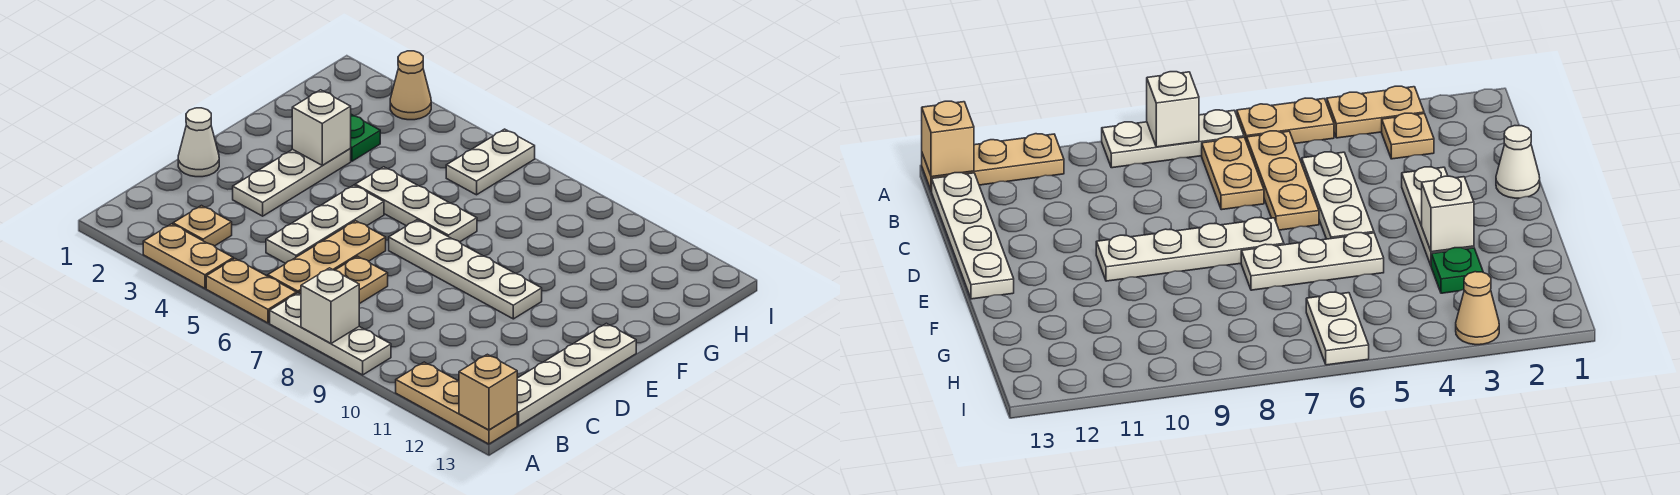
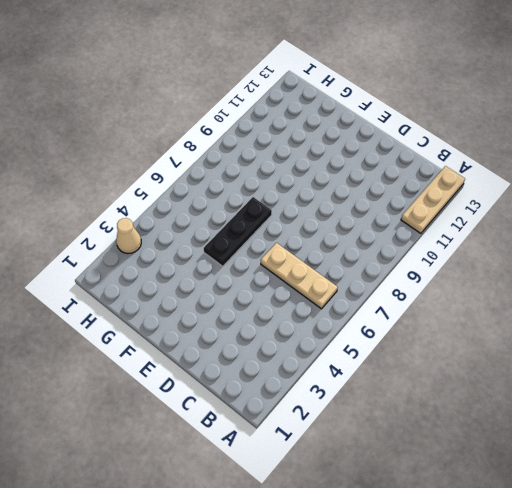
black 1x3 plate [204,197,272,266] -> white 1x3 plate [355,167,477,242]
none -> tan 1x2 plate [143,224,233,288]
none -> tan 1x2 plate [206,259,296,323]
none -> white 1x3 plate [270,293,391,375]

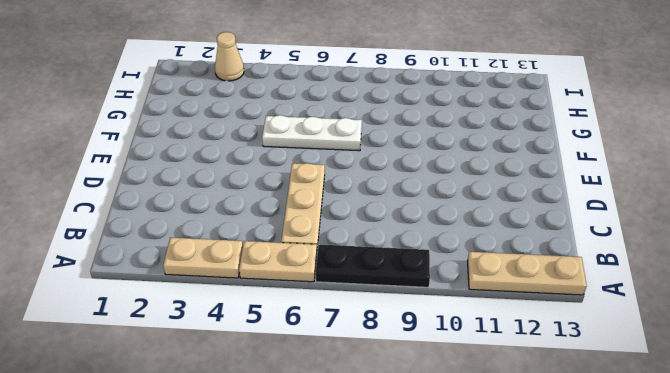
black 1x3 plate [316,245,430,287] -> white 1x3 plate [270,293,391,375]
none -> tan 1x1 plate [173,206,232,246]
none -> tan 1x2 plate [299,256,388,304]
none -> white 1x4 plate [517,323,636,426]

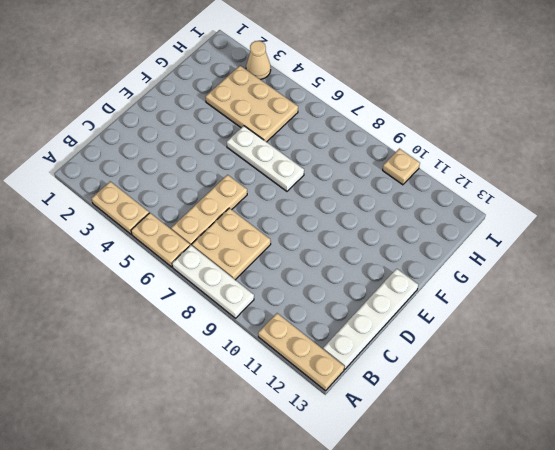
tan 2x2 plate [192,208,271,280] -> tan 1x2 plate [299,256,388,304]
tan 2x3 plate [206,66,298,142] -> green 1x1 plate [350,114,380,161]
tan 1x1 plate [383,149,420,185] -> tan 1x1 plate moved to [173,206,232,246]
none -> white 1x3 plate [266,185,384,264]
none -> white 1x1 cone [178,108,219,177]
none -> white 1x3 plate [233,149,351,216]

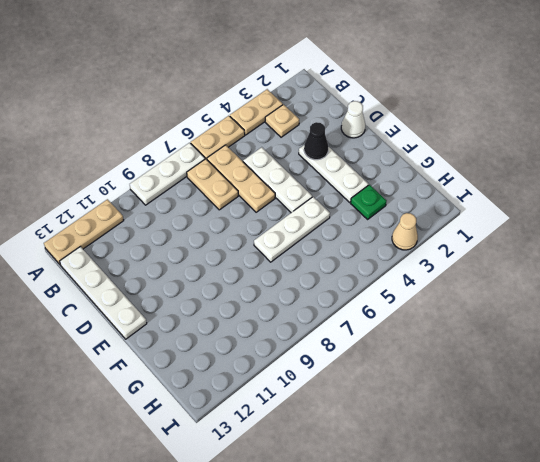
black 1x1 cone [304,122,329,160] -> none
none -> white 1x4 plate [389,220,542,319]
none -> white 1x2 plate [446,129,535,195]
none -> white 1x1 brick [301,268,359,343]

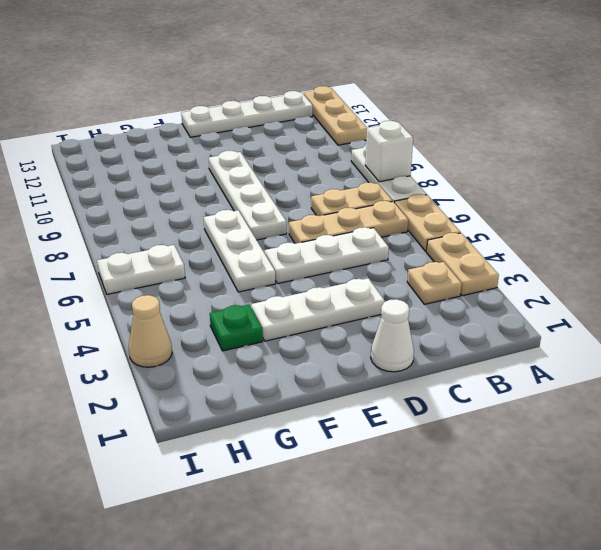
none -> tan 1x1 brick [459,354,517,430]
none -> white 1x1 brick [292,90,351,166]

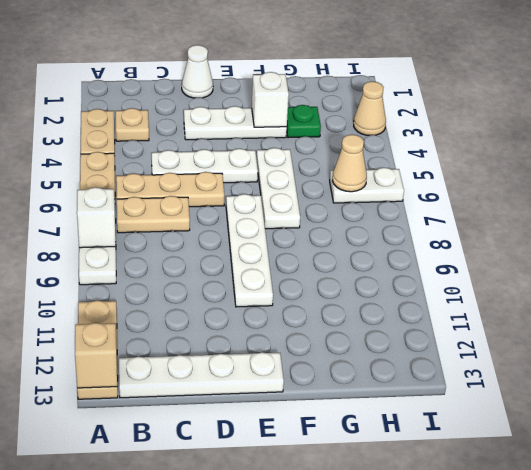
tan 1x1 cone [332,135,367,192] -> none

